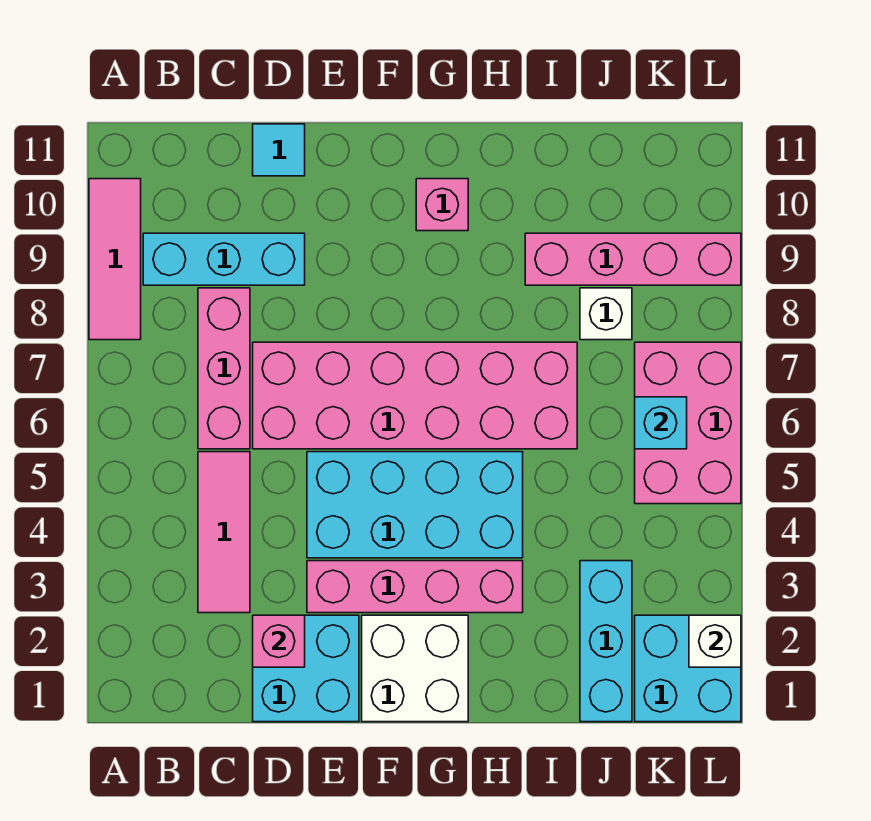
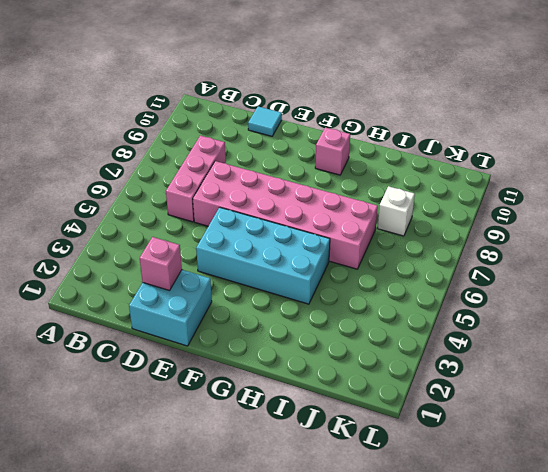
none -> pink 1x3 tile [89,179,141,340]
none -> cyan 1x3 brick [143,233,305,285]
none -> pink 1x3 tile [198,452,250,613]

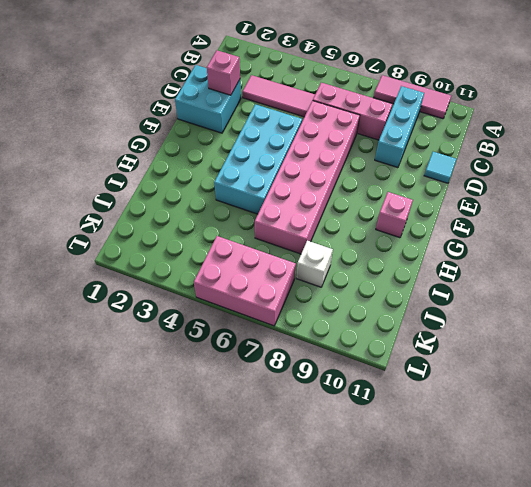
none -> pink 1x4 brick [307,561,523,613]
none -> white 2x2 brick [362,615,468,722]
none -> pink 1x4 brick [525,233,741,285]

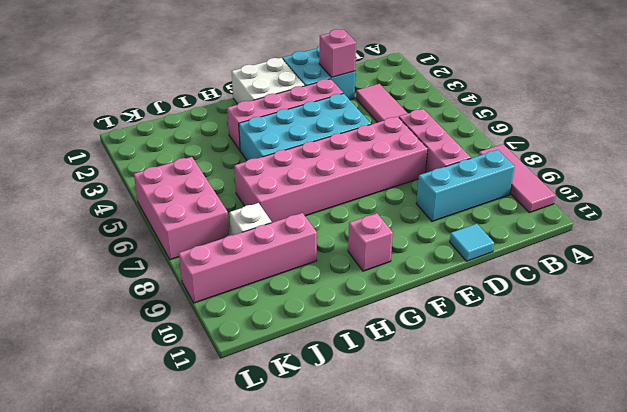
none -> cyan 1x3 brick [580,561,632,722]
none -> cyan 2x2 brick [635,615,741,722]
none -> cyan 1x1 brick [635,397,687,449]

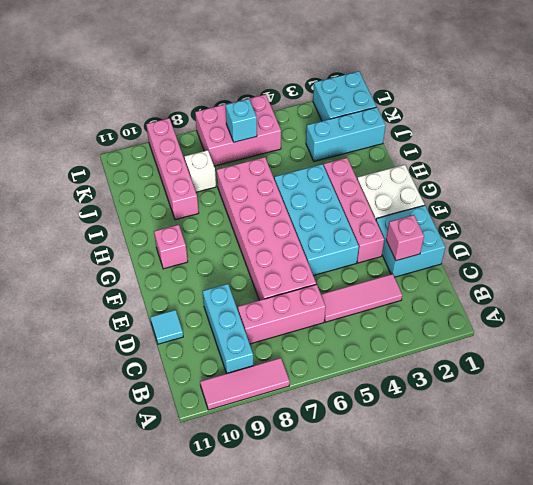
none -> white 1x1 brick [689,615,741,667]

